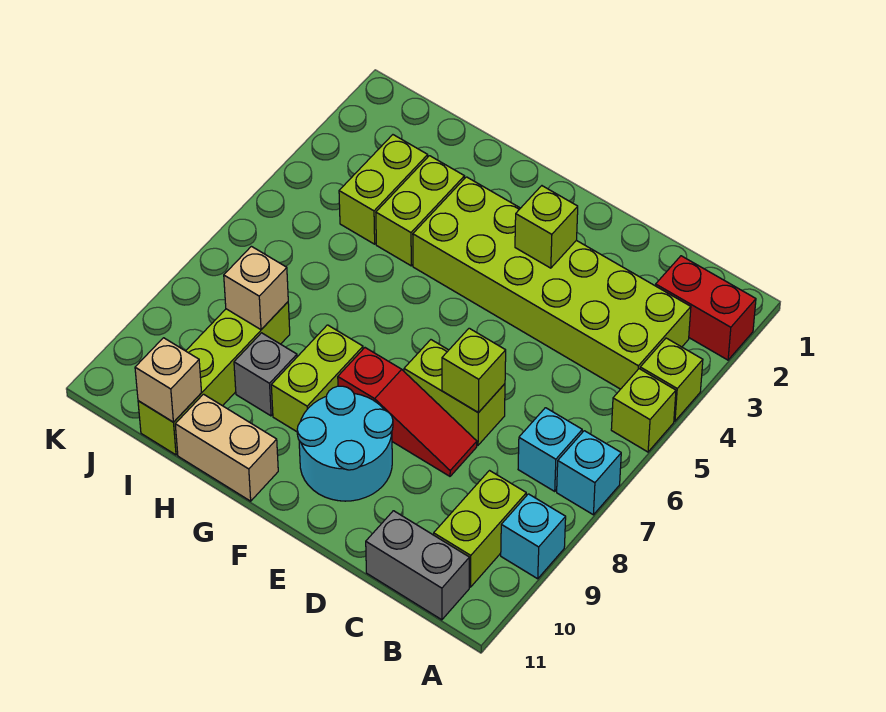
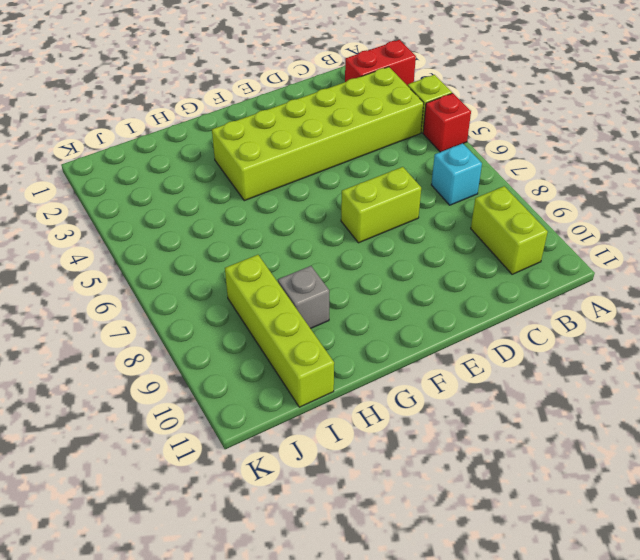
red 1x1 brick [423,93,471,152] -> lime 1x1 brick [611,369,676,452]
none -> cyan 1x1 brick [557,431,621,515]
none -> cyan 1x1 brick [501,494,566,579]
none -> grey 1x2 brick [366,511,469,620]

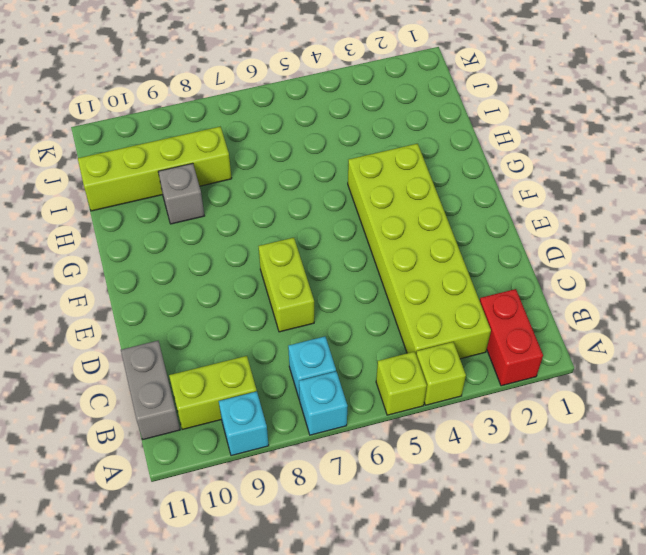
none -> red 1x3 slope [338,348,477,476]
none -> cyan 2x2 round brick [297,386,393,501]
none -> lime 1x2 brick [271,325,363,432]

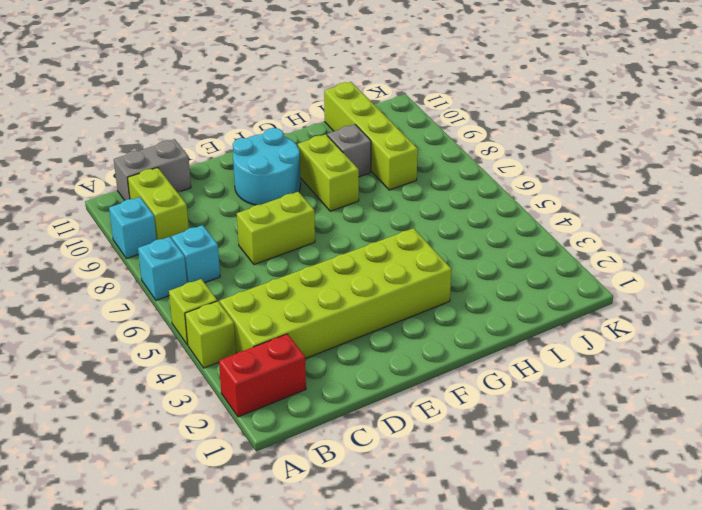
none -> red 1x3 slope [338,348,477,476]
none -> tan 1x2 brick [175,394,278,501]
none -> lime 1x2 brick [376,156,464,266]

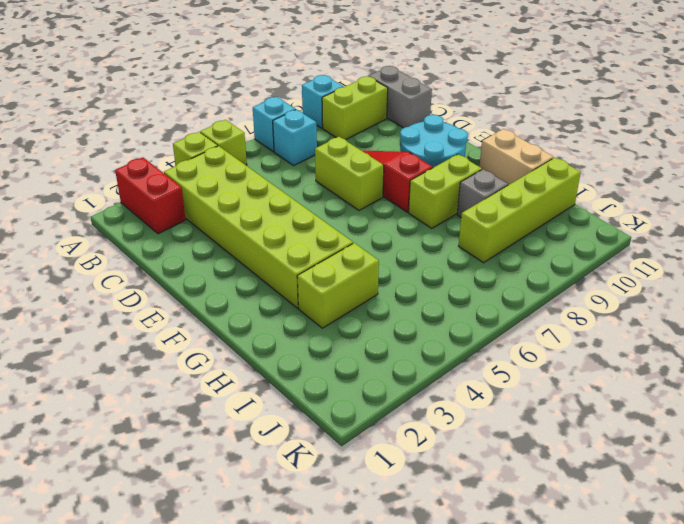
none -> lime 1x2 brick [339,135,428,244]
none -> lime 1x1 brick [442,328,506,413]
none -> lime 1x1 brick [515,186,578,268]

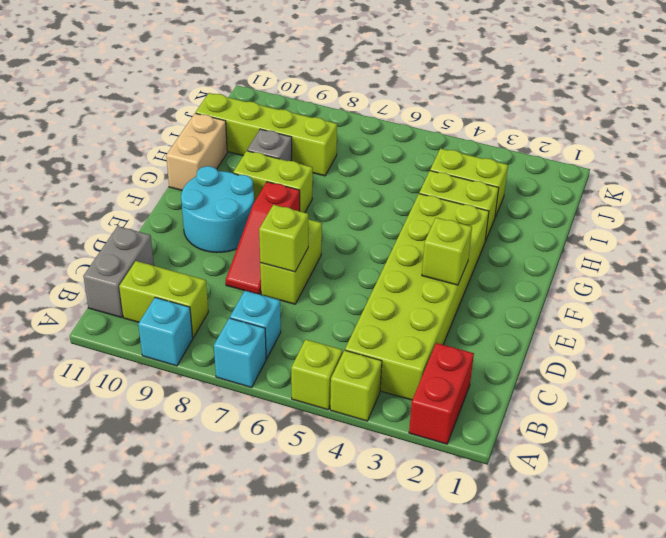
none -> tan 1x1 brick [224,246,288,330]
none -> tan 1x1 brick [135,338,202,422]

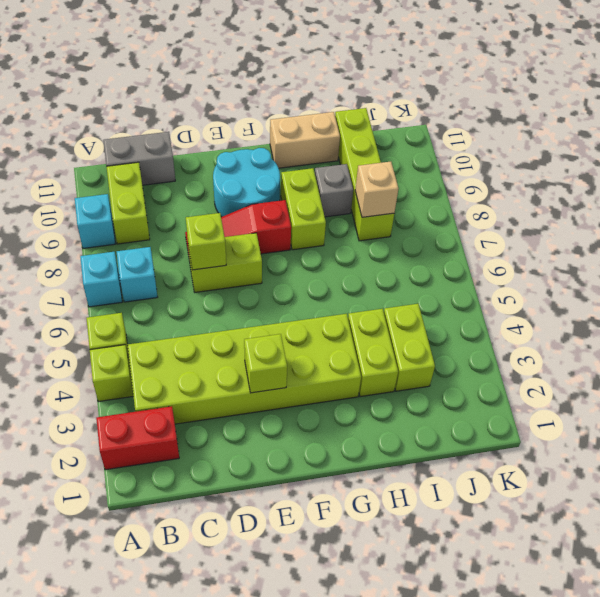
none -> tan 1x1 brick [135,338,202,422]

